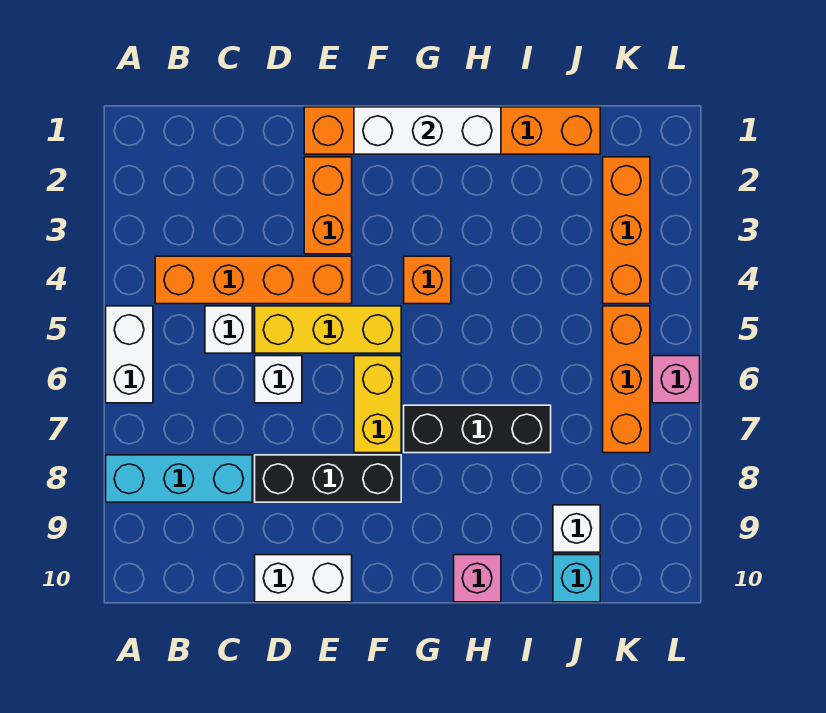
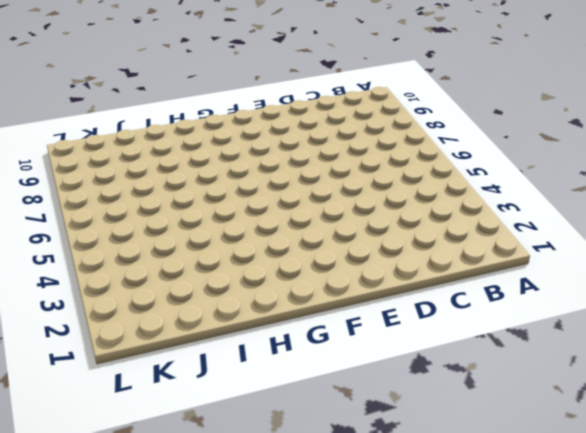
none -> white 1x2 brick [106,306,153,403]
none -> cyan 1x3 brick [106,455,252,502]
none -> orange 1x4 brick [155,256,352,304]

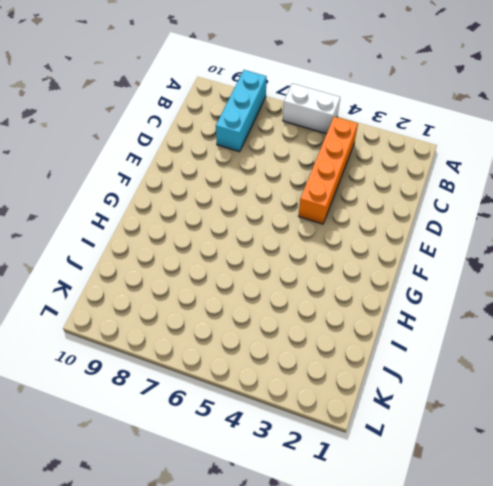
none -> white 1x1 brick [205,306,252,353]
none -> yellow 1x3 brick [255,306,401,353]
none -> white 1x1 brick [255,356,302,403]

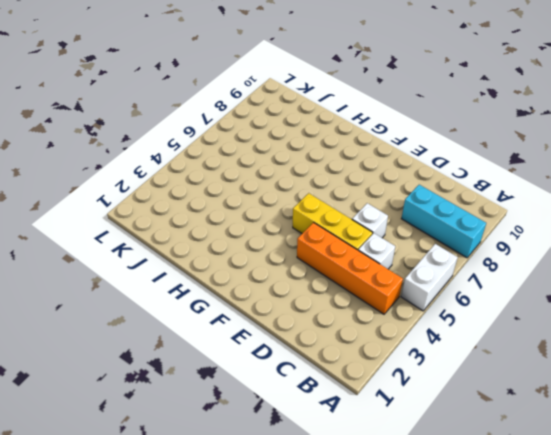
none -> black 1x3 brick [255,455,401,502]
none -> white 1x2 brick [255,555,352,602]
none -> orange 1x6 brick [304,107,600,154]

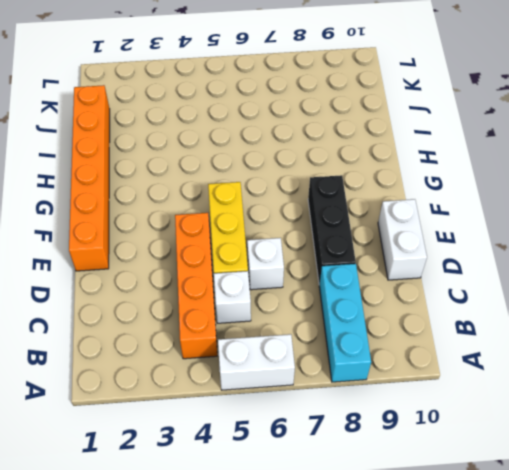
none -> orange 1x2 brick [304,157,352,254]
none -> yellow 1x2 brick [354,356,401,453]
none -> orange 1x1 brick [404,256,451,304]

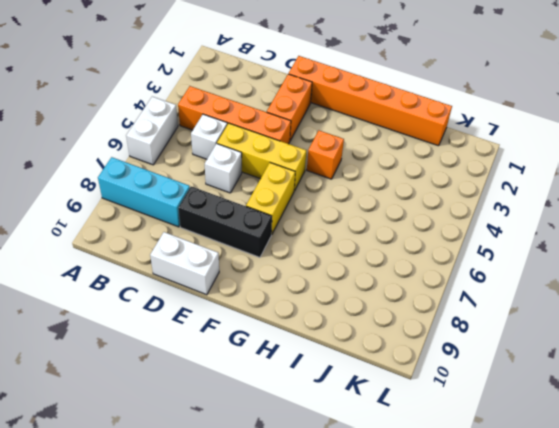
none -> black 1x3 brick [404,405,551,453]
none -> pink 1x1 brick [454,555,501,602]
none -> white 1x1 brick [553,505,600,552]

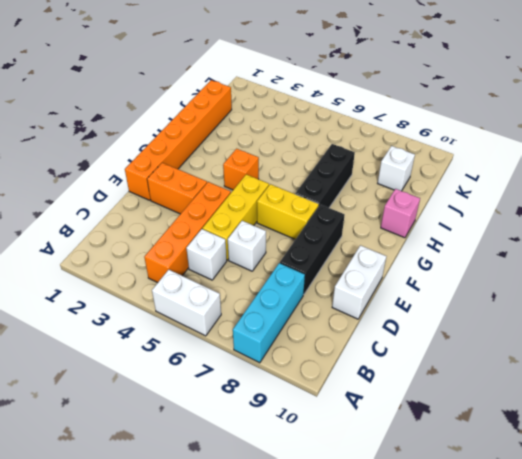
none -> cyan 1x1 brick [553,555,600,602]
none -> orange 1x3 brick [603,157,650,304]
none -> orange 1x3 brick [603,306,650,453]

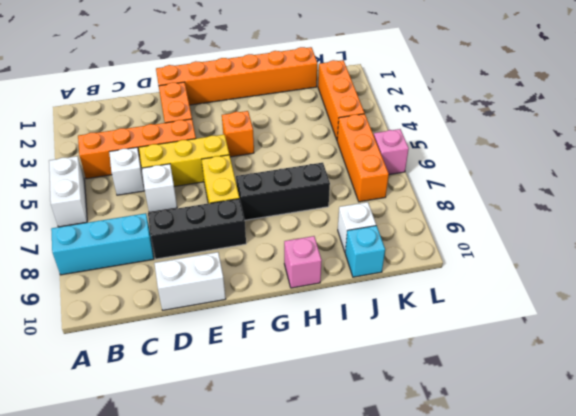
none -> white 1x3 brick [354,107,501,154]

